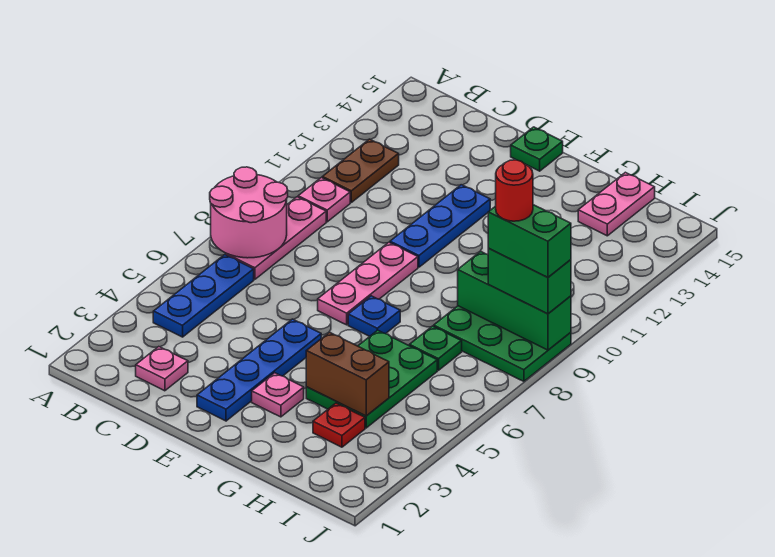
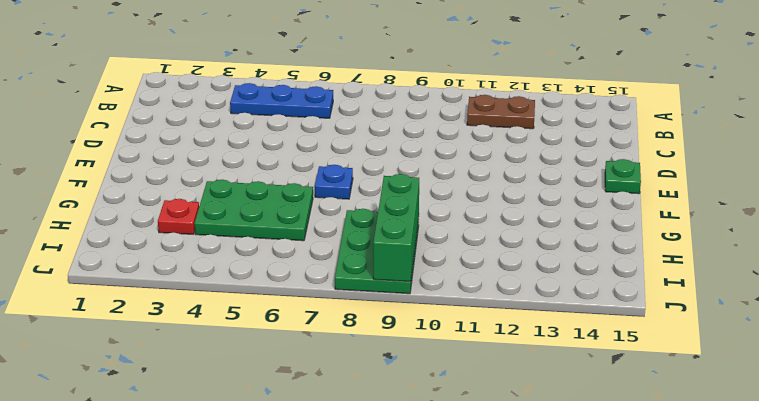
none -> pink 1x3 plate [226,197,326,279]
none -> pink 1x1 plate [298,178,350,222]
none -> pink 1x1 plate [136,347,188,391]

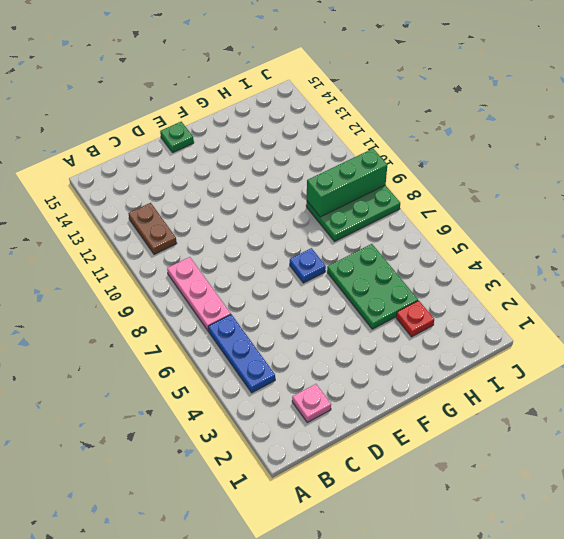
none -> pink 1x1 plate [298,178,350,222]
none -> blue 1x4 plate [197,319,321,421]
none -> pink 1x3 plate [318,242,418,325]

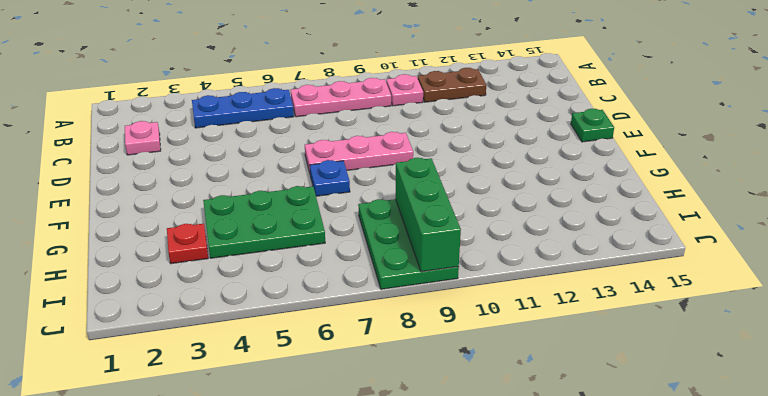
none -> blue 1x4 plate [197,319,321,421]
none -> blue 1x3 plate [390,185,490,267]
none -> pink 1x1 plate [252,373,304,417]

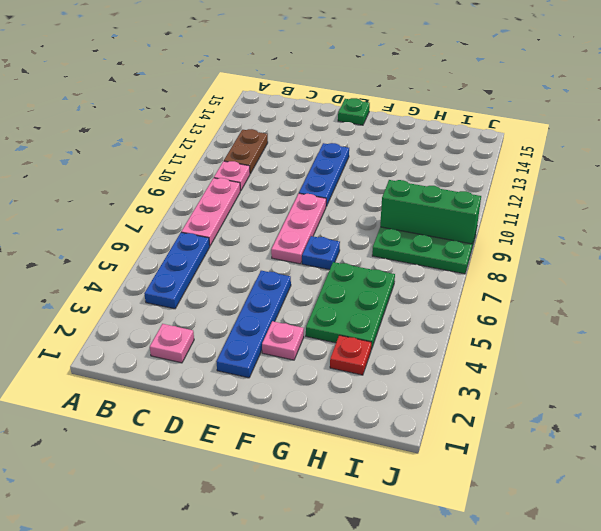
none -> green 1x1 plate [409,326,462,370]
none -> pink 1x2 plate [578,172,655,236]
none -> pink 2x2 round brick [210,167,288,258]

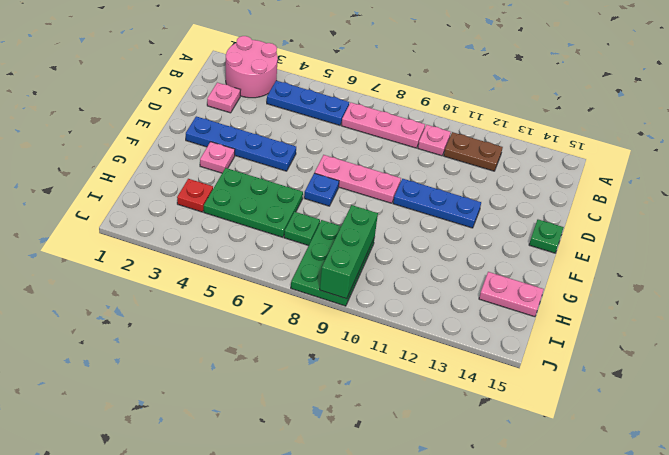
pink 2x2 round brick [226,36,278,98] -> pink 2x2 round brick moved to [210,167,288,258]
none -> brown 1x2 brick [306,332,389,416]
none -> green 1x2 brick [488,248,571,314]
none -> green 1x2 brick [488,205,571,277]

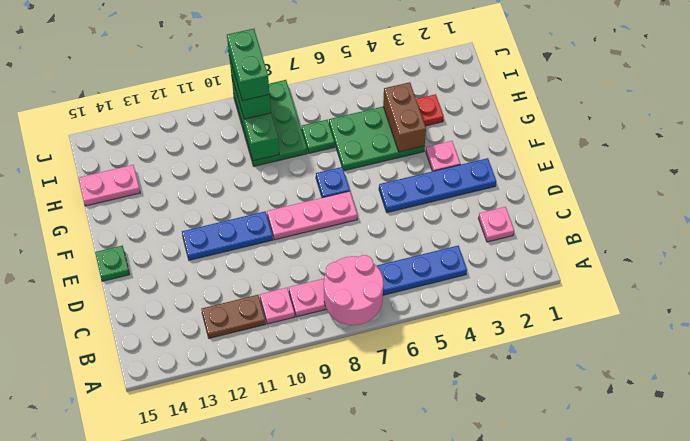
none -> red 1x1 round brick [496,160,533,221]

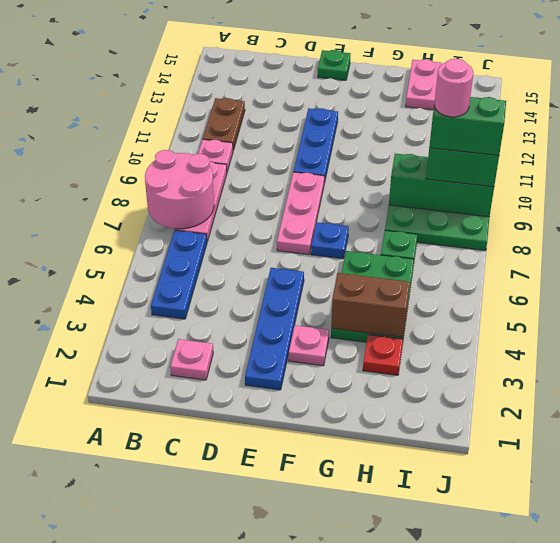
pink 1x1 round brick [434,59,473,117] -> red 1x1 round brick [496,160,533,221]

